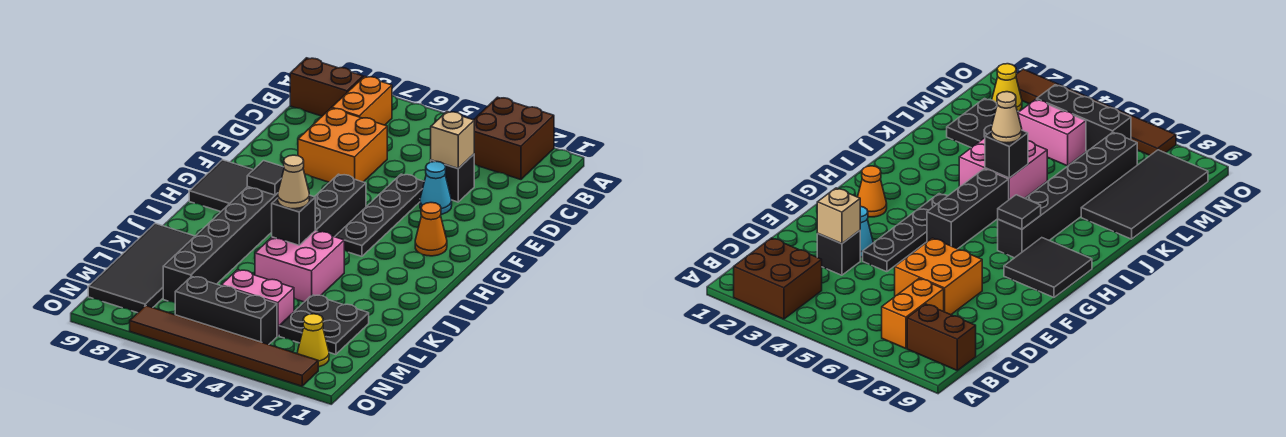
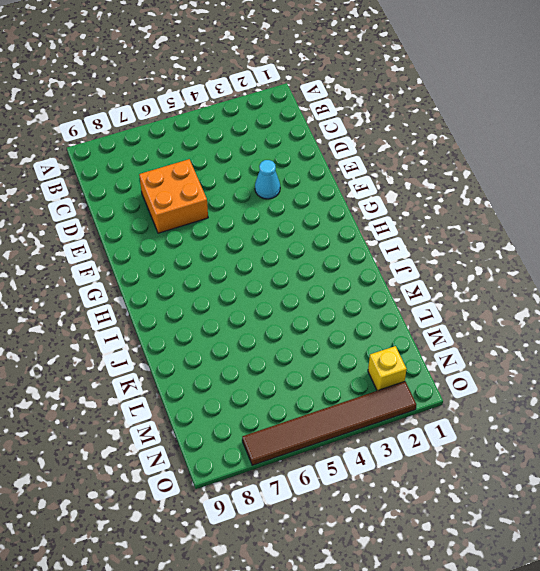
yellow 1x1 brick [368,346,407,391] -> yellow 1x1 cone [297,314,329,367]
none -> brown 2x2 brick [474,97,554,179]
none -> orange 1x2 brick [332,76,392,125]
none -> brown 1x2 brick [290,58,363,116]

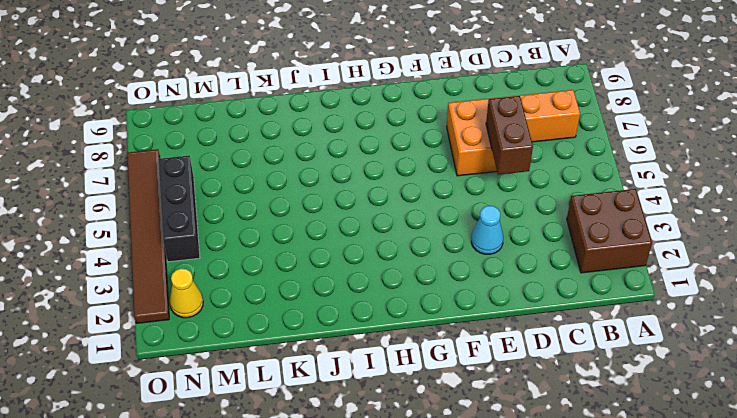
brown 1x2 brick [486,96,533,175] -> brown 1x2 brick moved to [290,58,363,116]
none -> black 1x1 brick [431,154,474,202]
none -> black 1x4 plate [335,174,424,256]
none -> orange 1x1 cone [415,203,447,256]

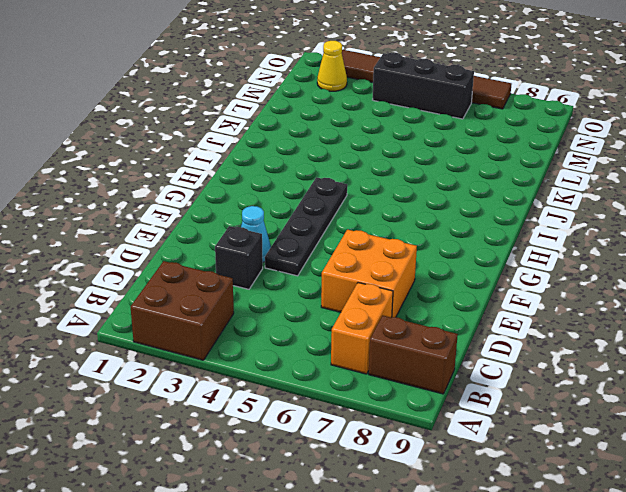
none -> orange 1x1 cone [415,203,447,256]
none -> black 1x3 brick [315,174,366,237]
none -> black 2x2 tile [189,160,253,212]

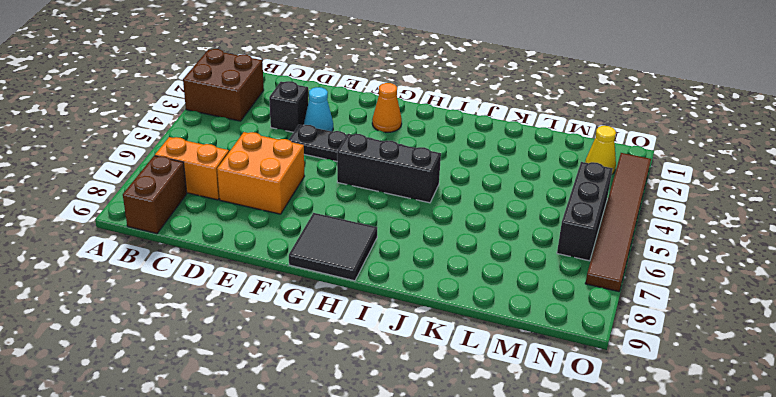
none -> black 1x6 brick [163,187,278,303]
none -> pink 2x2 brick [255,231,344,302]
none -> black 2x4 tile [88,224,195,313]

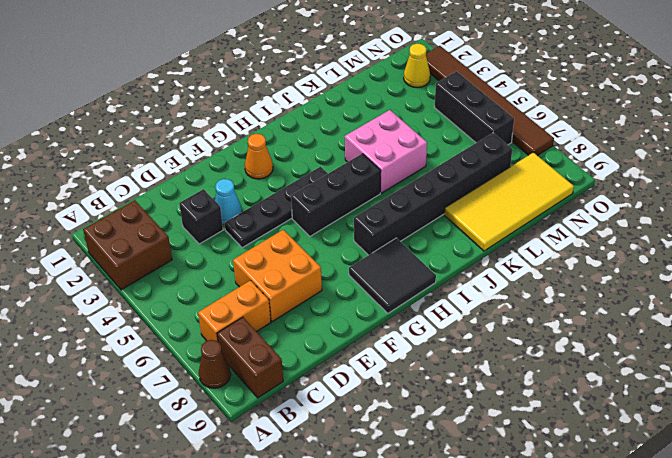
brown 1x1 cone [199,340,231,388] -> none
yellow 2x4 tile [444,152,574,251] -> black 2x4 tile [88,224,195,313]
none -> black 2x2 plate [279,295,369,354]
none -> pink 1x2 brick [221,270,294,336]
none -> tan 1x1 brick [431,112,474,168]

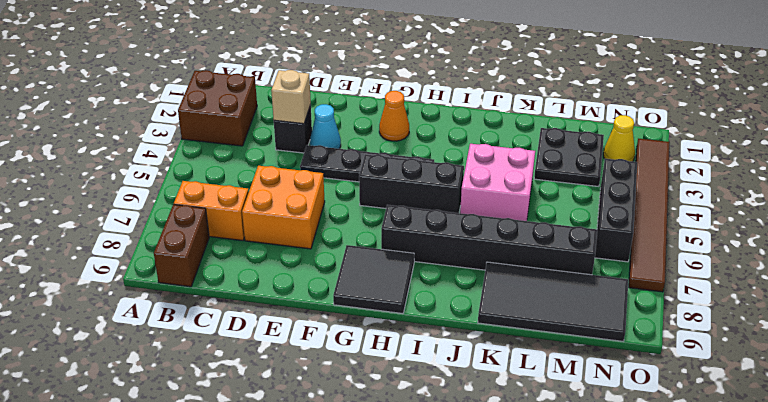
none -> pink 1x2 brick [221,270,294,336]
none -> black 1x1 tile [247,161,284,195]
none -> black 1x1 brick [272,195,315,245]

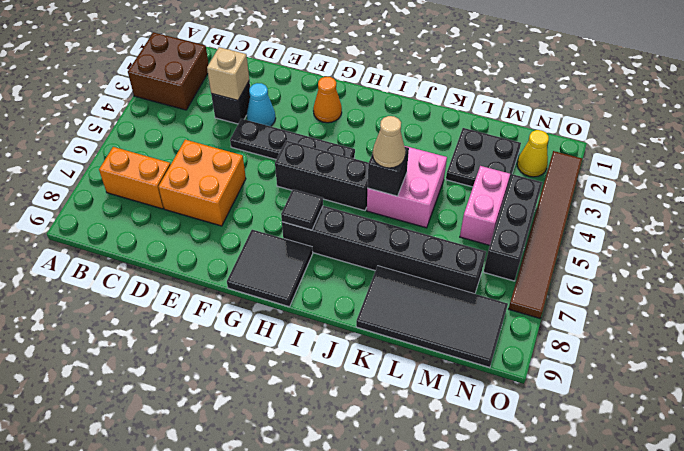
none -> brown 1x2 brick [290,58,363,116]

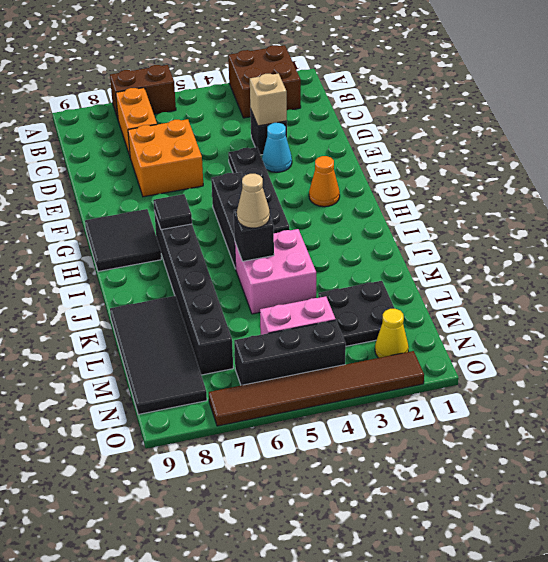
brown 1x2 brick [110,65,176,119] -> brown 1x2 brick moved to [290,58,363,116]

